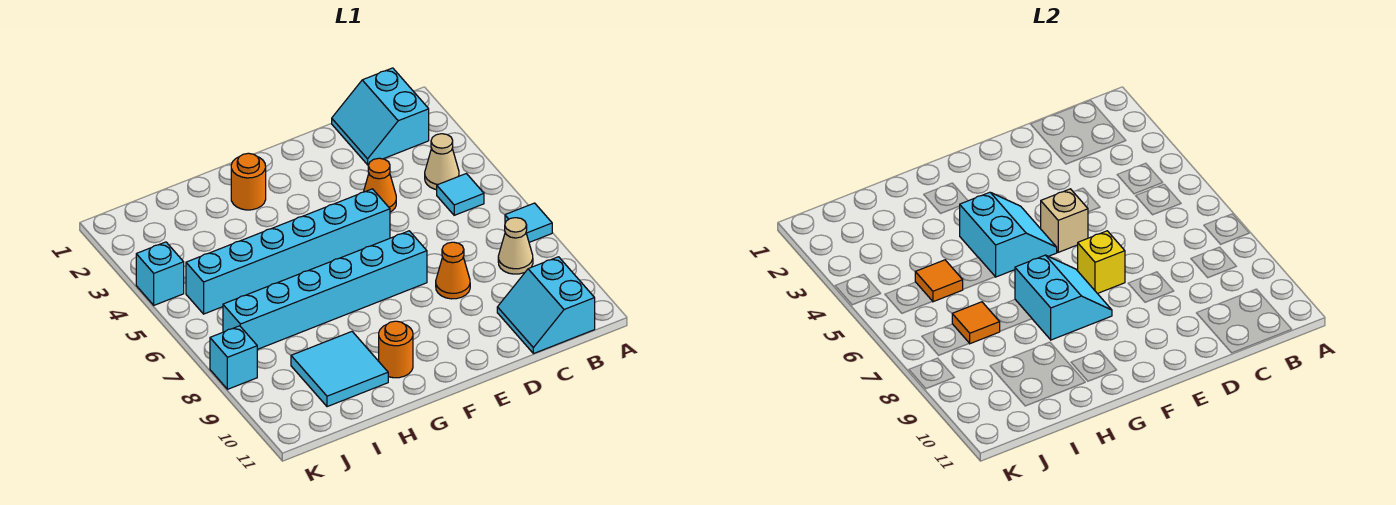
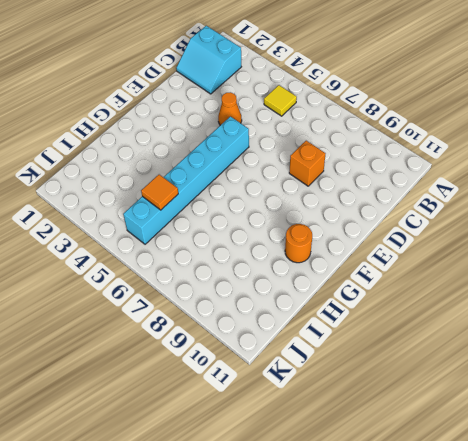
yellow 1x1 tile [264,85,297,116] -> cyan 1x1 tile [437,174,484,215]
orange 1x1 brick [289,141,325,186] -> orange 1x1 cone [436,242,470,299]
none -> cyan 1x1 tile [505,203,552,242]
none -> tan 1x1 cone [425,134,459,190]
none -> tan 1x1 cone [498,218,533,274]

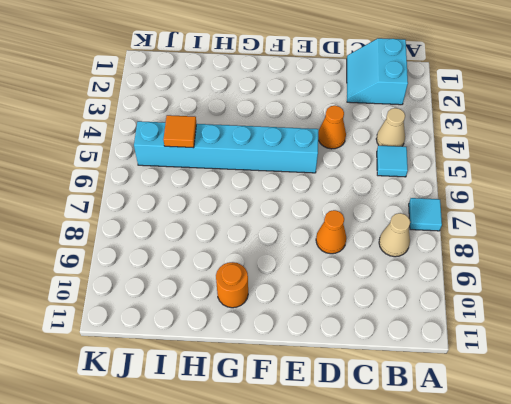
none -> cyan 2x2 slope [497,257,595,354]
none -> cyan 1x6 brick [223,231,427,349]
none -> orange 1x1 round brick [231,153,266,210]

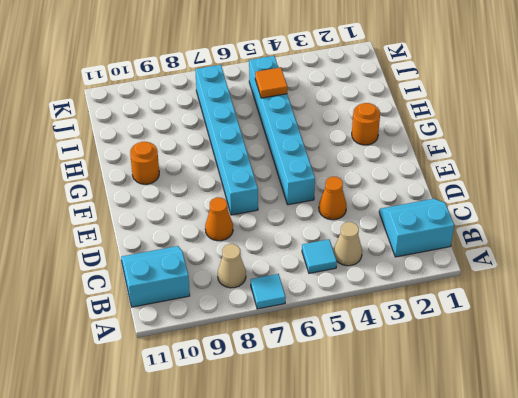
none -> cyan 2x2 tile [291,332,388,407]
none -> cyan 1x1 brick [136,242,184,305]
none -> cyan 1x1 brick [210,326,257,389]

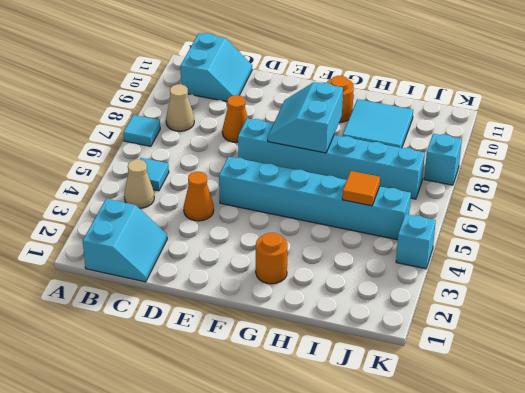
none -> tan 1x1 brick [1041,189,1088,252]
none -> yellow 1x1 brick [1078,231,1125,294]
none -> cyan 2x2 slope [960,192,1057,277]

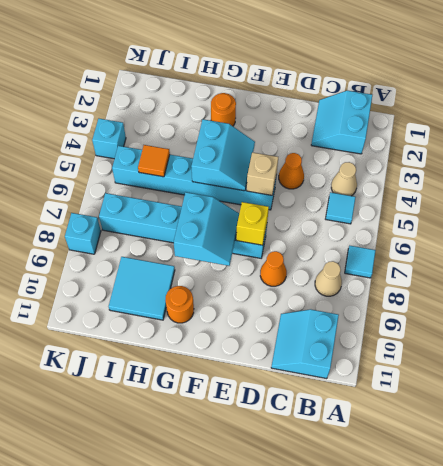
none -> orange 1x1 tile [952,302,1000,344]

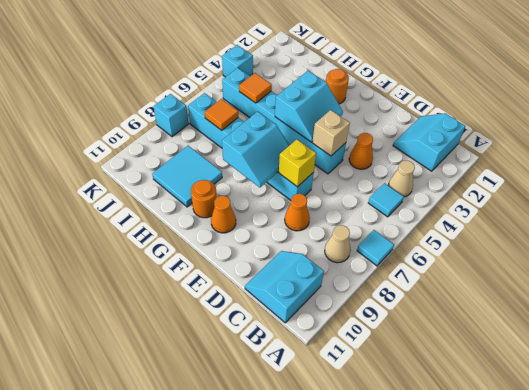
orange 1x1 cone [211,196,236,233] -> none

